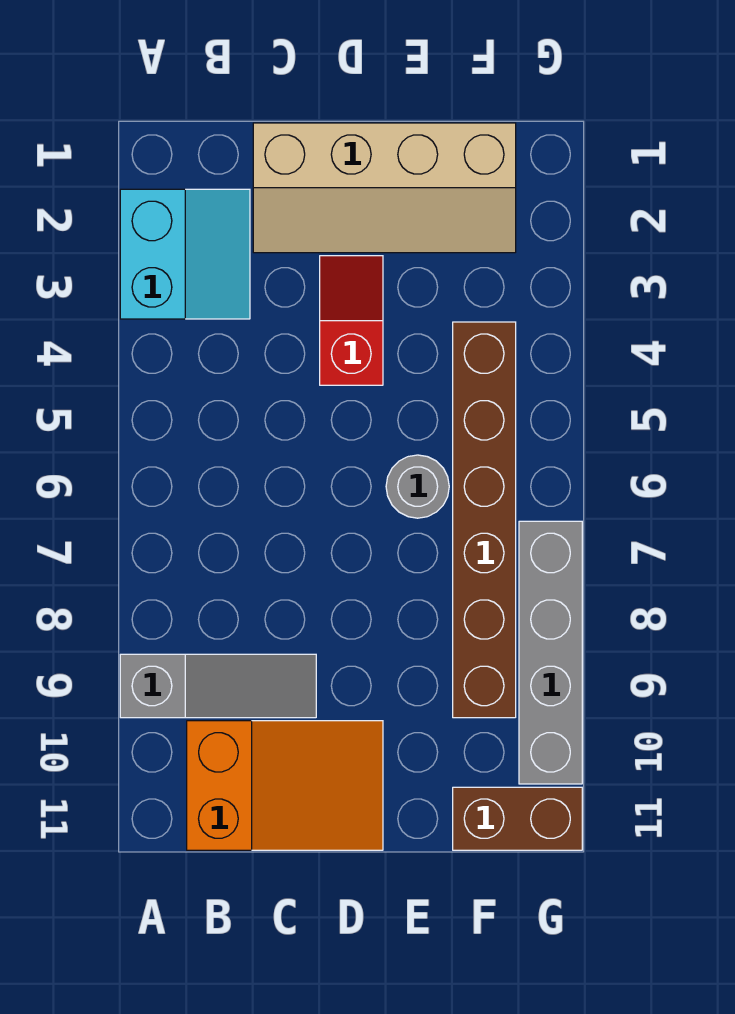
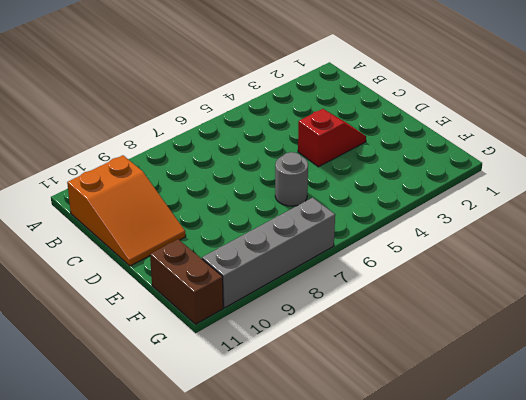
none -> cyan 2x2 slope [120,189,250,319]
none -> grey 1x3 slope [120,654,316,718]

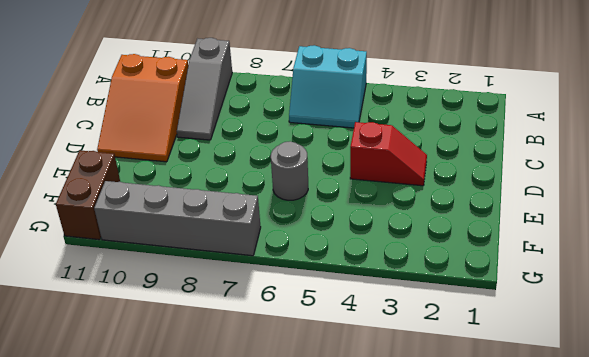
cyan 2x2 slope [289,45,367,128] -> cyan 2x2 slope moved to [120,189,250,319]
none -> tan 2x4 slope [253,123,516,253]
none -> brown 1x6 brick [453,322,516,718]

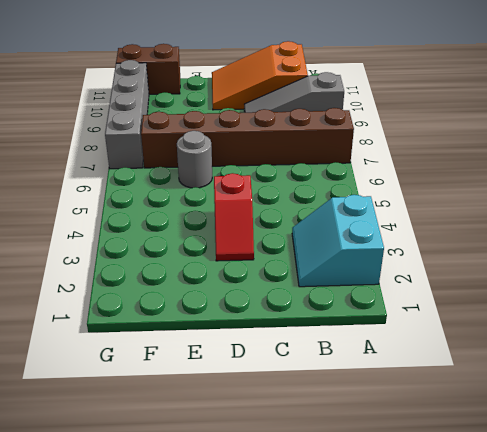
brown 1x6 brick [141,108,354,168] -> brown 1x6 brick turned to [453,322,516,718]
none -> tan 2x4 slope [253,123,516,253]

